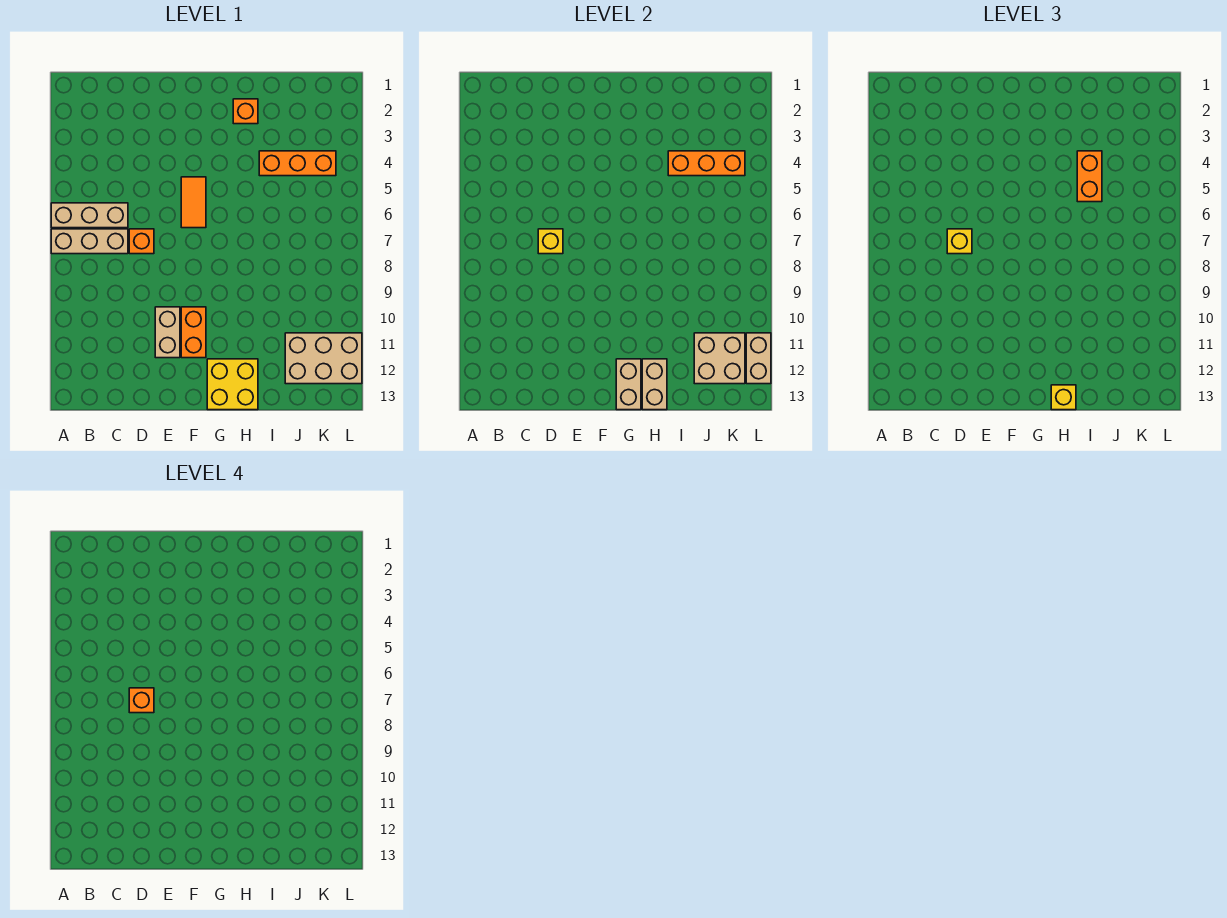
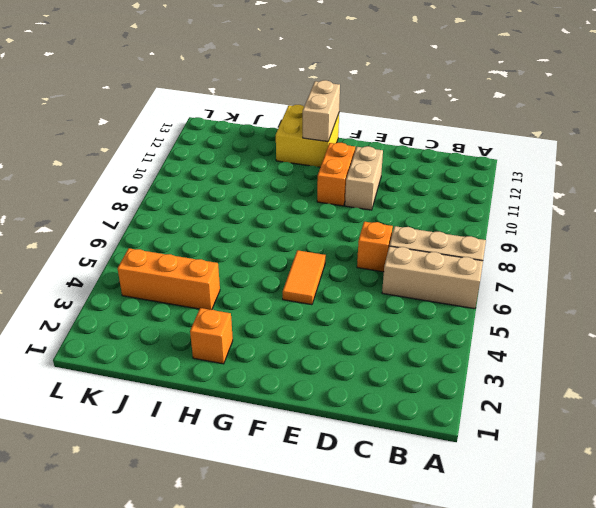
none -> tan 2x3 brick [285,333,362,384]
none -> yellow 1x1 brick [538,229,563,254]
none -> tan 1x2 brick [642,359,667,410]

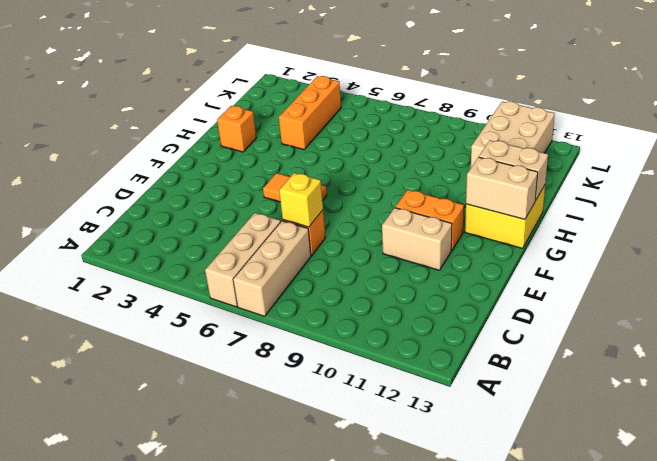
none -> orange 1x3 brick [668,151,745,176]
none -> tan 2x2 brick [694,333,745,384]
none -> tan 1x2 brick [746,333,771,384]

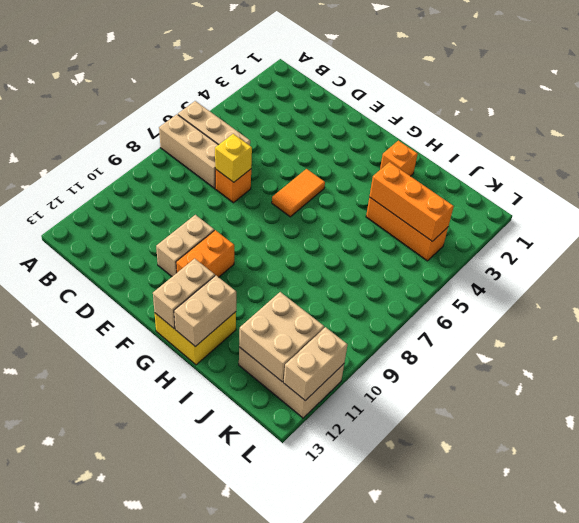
none -> yellow 1x1 brick [947,229,972,254]
none -> yellow 1x1 brick [1051,385,1076,410]
none -> orange 1x2 brick [1077,151,1102,202]

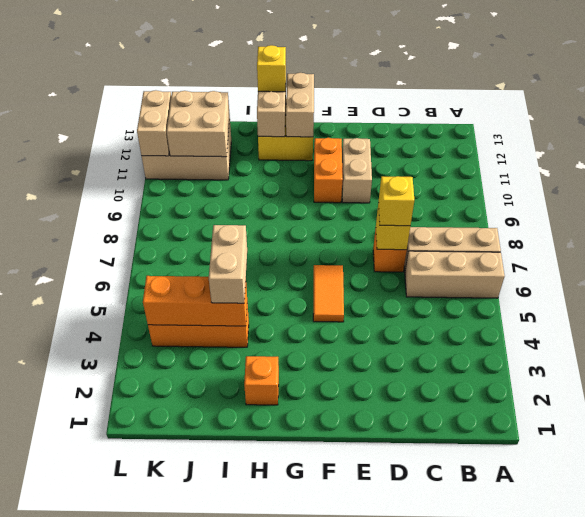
tan 1x2 brick [209,225,247,303] -> orange 1x2 brick [1077,151,1102,202]
none -> orange 1x1 brick [129,688,154,713]

